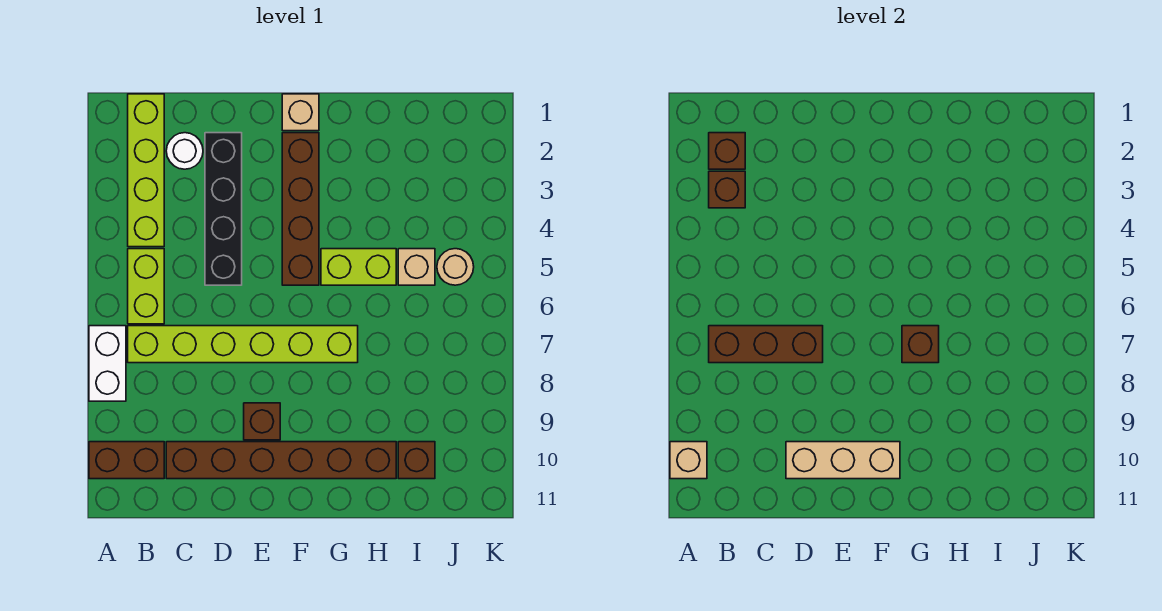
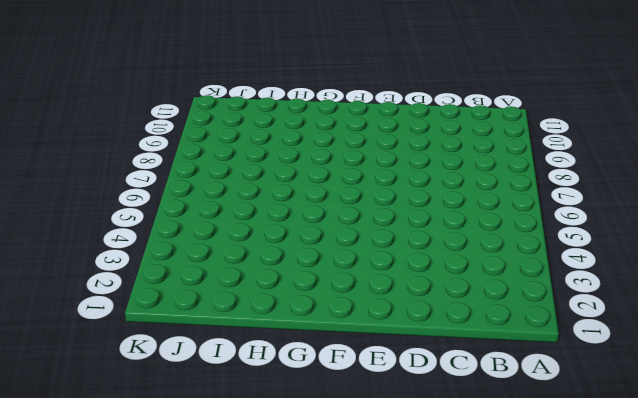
none -> white 1x2 brick [89,326,126,401]
none -> brown 1x2 brick [89,442,164,479]
none -> lime 1x4 brick [128,94,164,247]

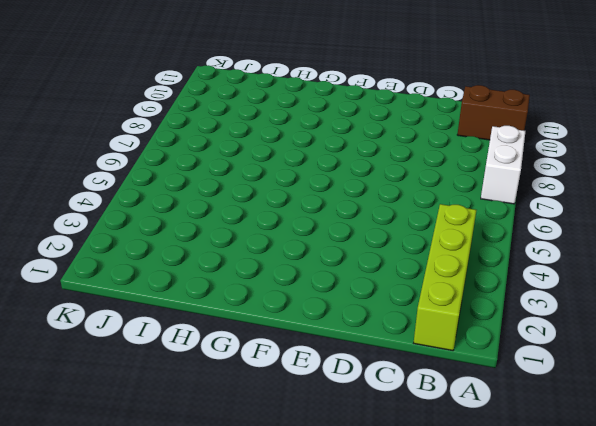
none -> lime 1x2 brick [128,249,164,324]
none -> lime 1x6 brick [128,326,358,363]
none -> white 1x1 round brick [166,133,203,169]

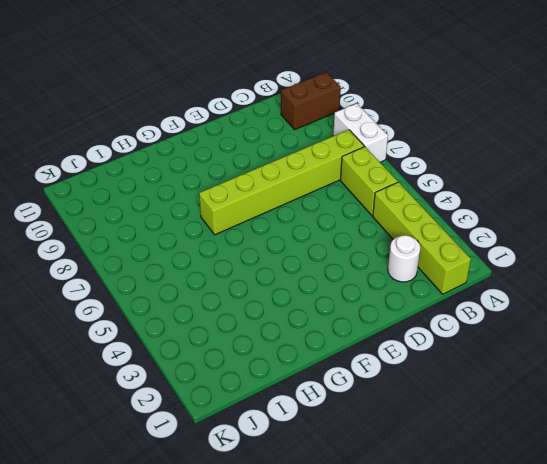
none -> brown 1x6 brick [166,442,396,479]
none -> black 1x4 brick [205,133,242,285]
none -> brown 1x1 brick [244,403,280,440]

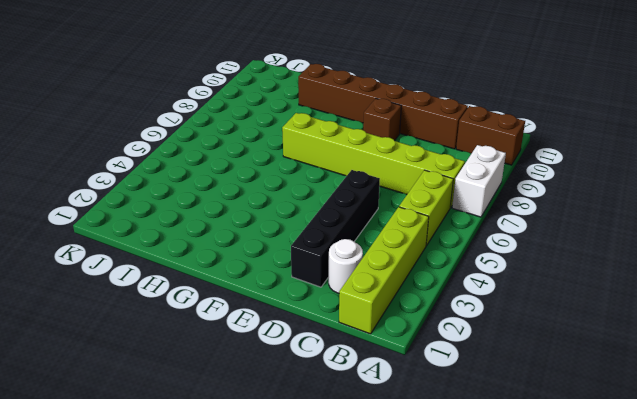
none -> tan 1x1 brick [282,94,319,131]
none -> brown 1x4 brick [282,133,319,285]
none -> lime 1x2 brick [321,249,396,285]

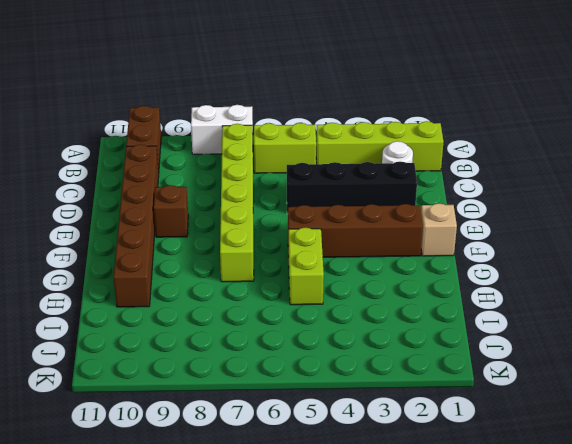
none -> tan 1x1 brick [398,249,435,285]
none -> brown 1x1 brick [398,442,435,479]
none -> tan 1x1 round brick [437,249,474,285]

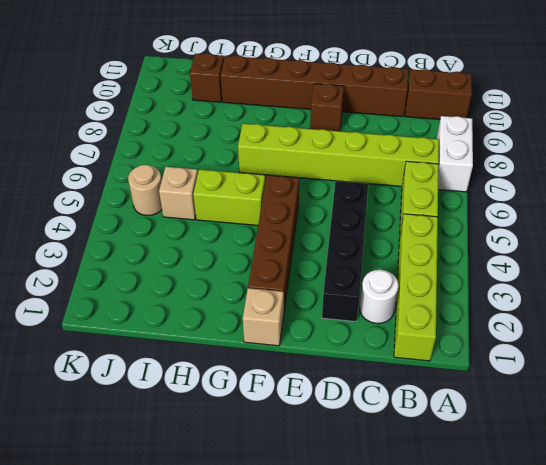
none -> tan 1x1 brick [670,442,707,479]
none -> brown 1x1 brick [709,133,745,169]
none -> brown 1x1 brick [709,171,745,208]

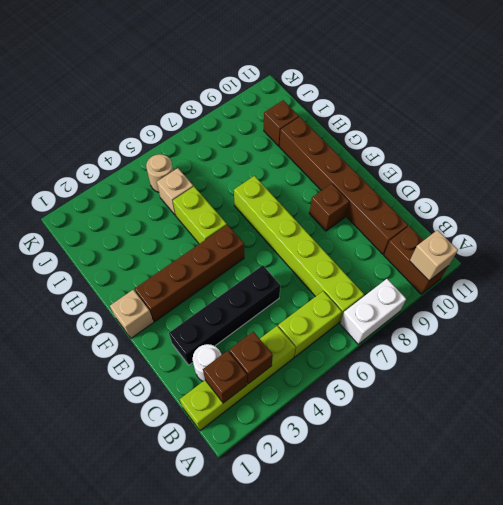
none -> brown 1x3 brick [709,326,823,363]
none -> tan 1x3 brick [786,442,900,479]
none -> brown 1x1 brick [902,326,939,363]

